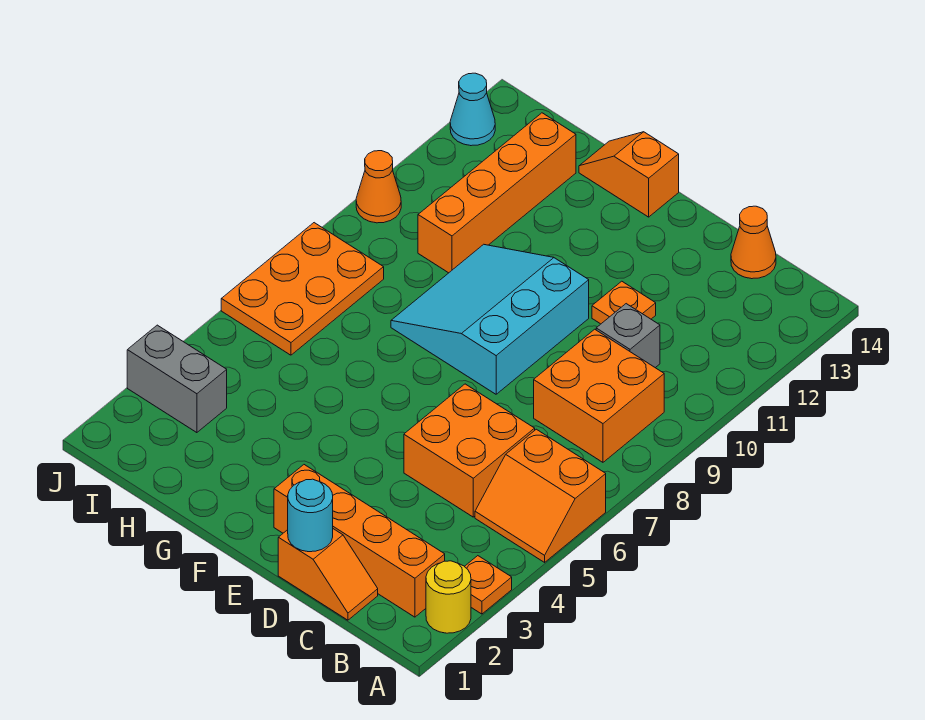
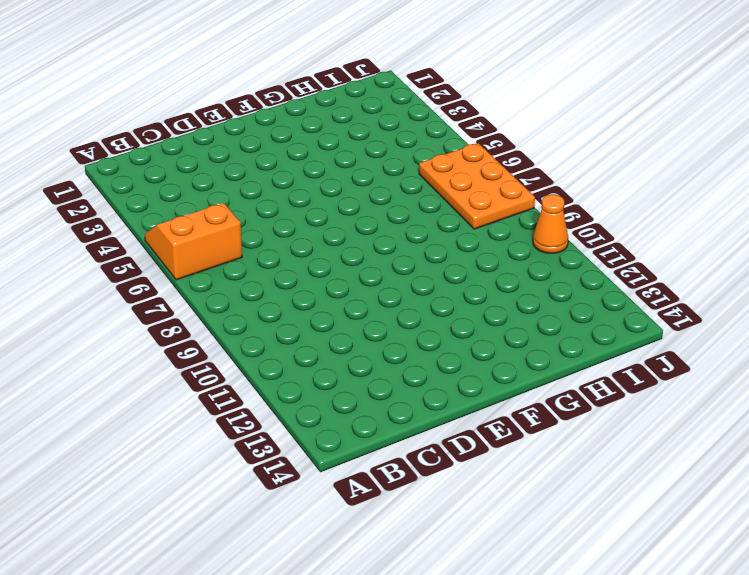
none -> yellow 1x1 round brick [426,561,471,633]
none -> orange 1x1 plate [464,556,512,614]
none -> orange 1x4 brick [274,465,445,617]

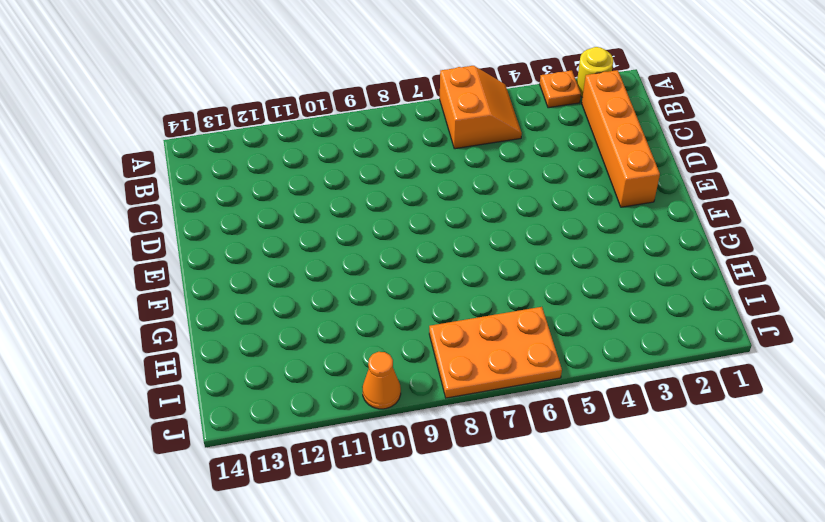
none -> orange 2x2 brick [534,329,664,462]
none -> orange 1x2 slope [278,529,378,620]
none -> orange 2x2 brick [404,384,535,517]

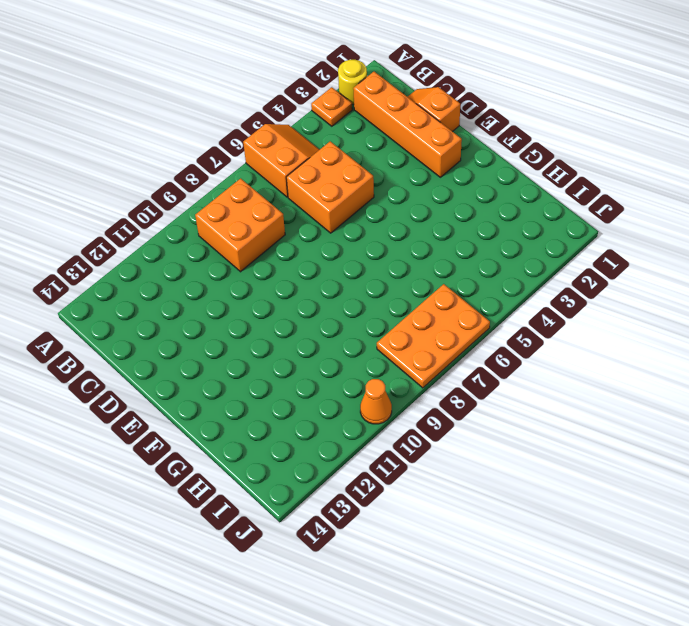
none -> grey 1x1 brick [596,304,660,368]
none -> orange 1x1 cone [731,206,776,279]
none -> orange 1x1 plate [592,281,656,324]

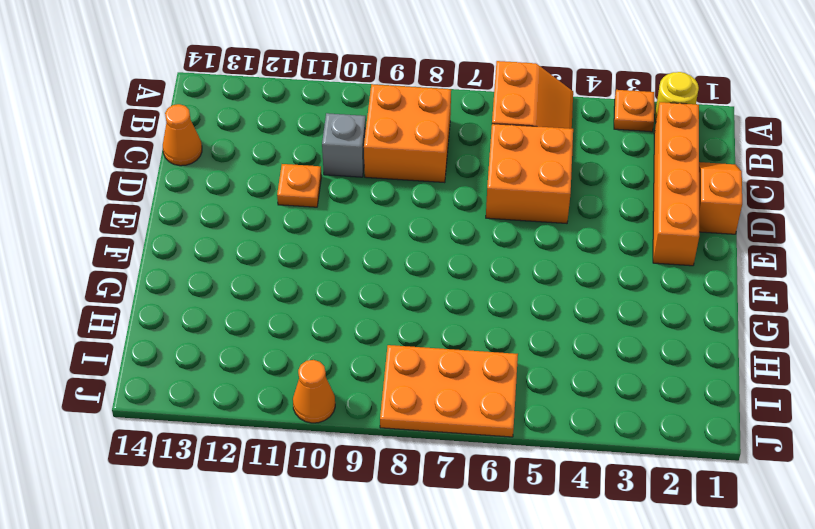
none -> cyan 3x3 slope [391,244,589,394]
none -> orange 1x2 slope [579,132,679,217]
none -> orange 1x4 brick [418,113,576,273]

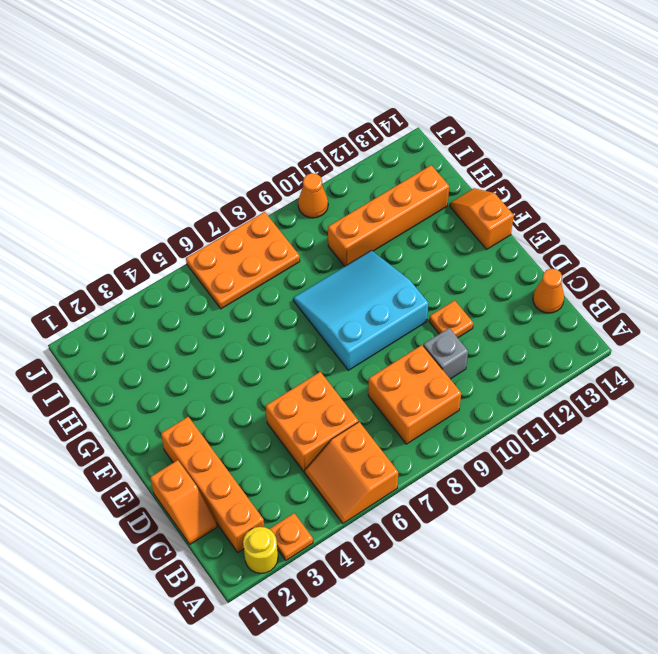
none -> grey 1x2 brick [127,325,227,433]
none -> cyan 1x1 cone [450,73,495,146]
none -> cyan 1x1 round brick [288,479,333,552]

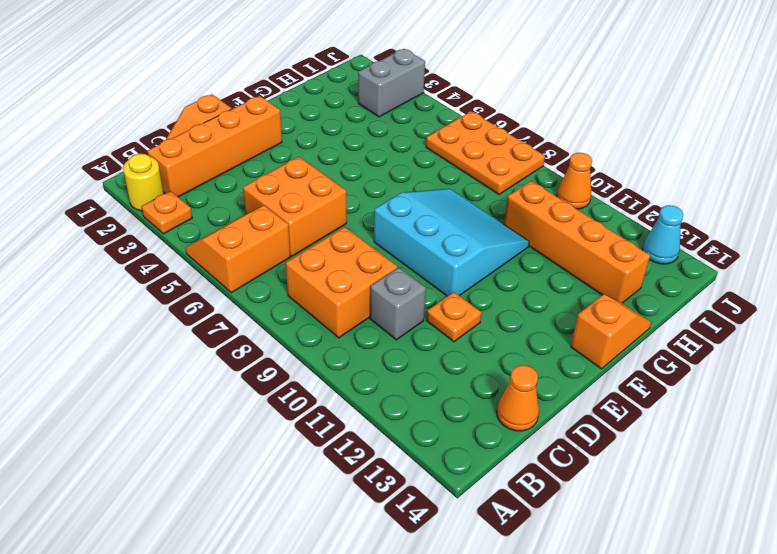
none -> cyan 1x1 round brick [288,479,333,552]

